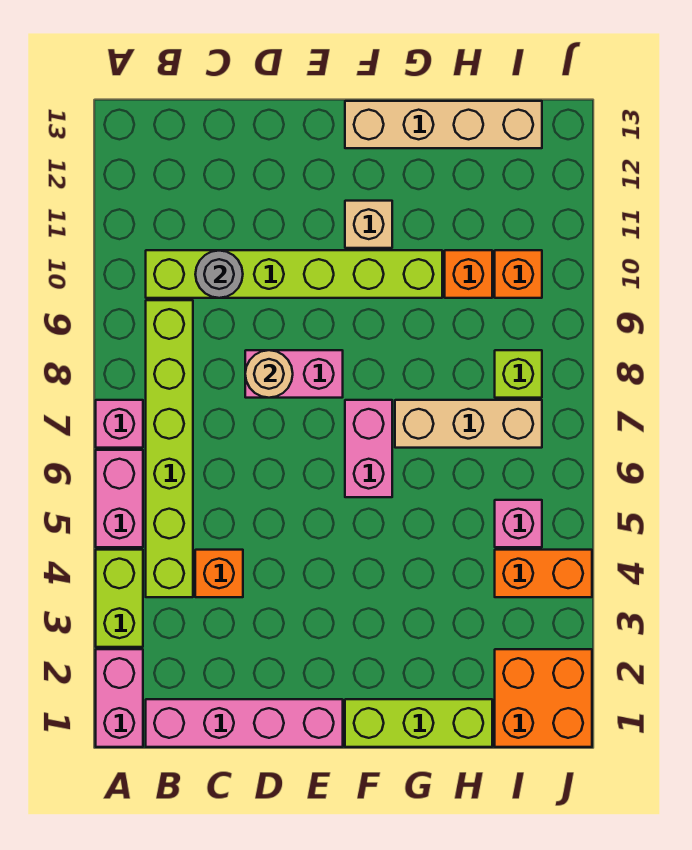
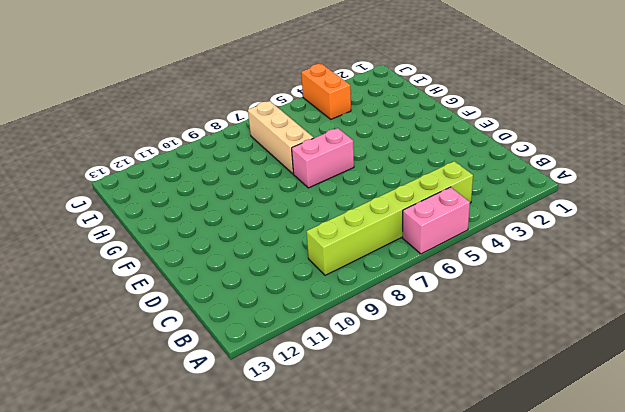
none -> pink 1x2 brick [96,649,143,747]
none -> lime 1x2 brick [96,550,143,647]
none -> pink 1x1 brick [96,400,143,448]

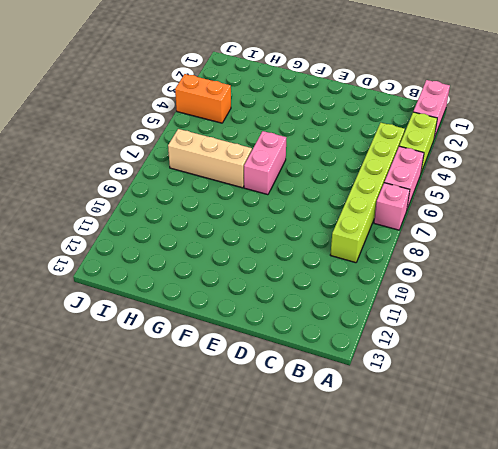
none -> pink 1x4 brick [146,699,343,747]
none -> lime 1x6 brick [146,250,442,298]
none -> orange 1x1 brick [195,550,243,597]

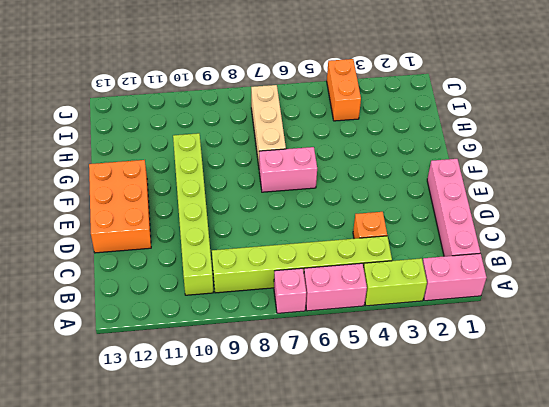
orange 2x3 brick [89,160,151,253] -> tan 1x4 brick [345,101,542,148]
none -> pink 1x2 brick [245,350,343,398]
none -> lime 1x3 brick [345,699,492,747]
none -> tan 1x1 brick [345,201,392,248]

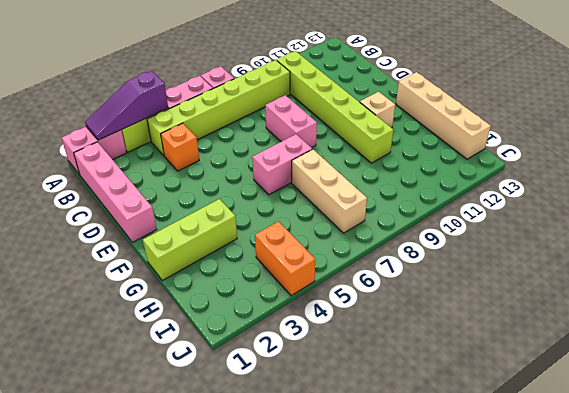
purple 1x3 slope [85,71,168,140] -> none
lime 1x3 brick [143,199,237,280] -> lime 1x3 brick turned to [345,699,492,747]
none -> orange 1x1 brick [445,250,492,298]
none -> orange 2x2 brick [495,649,592,747]
none -> pink 1x1 brick [495,500,542,547]

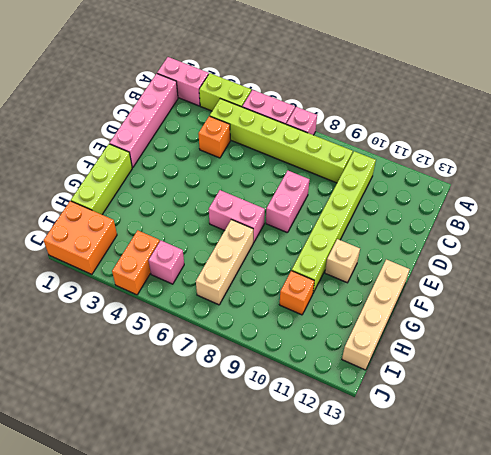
none -> lime 1x1 brick [495,350,542,398]
none -> orange 1x1 brick [495,250,542,298]
none -> grey 1x1 round brick [195,250,243,298]

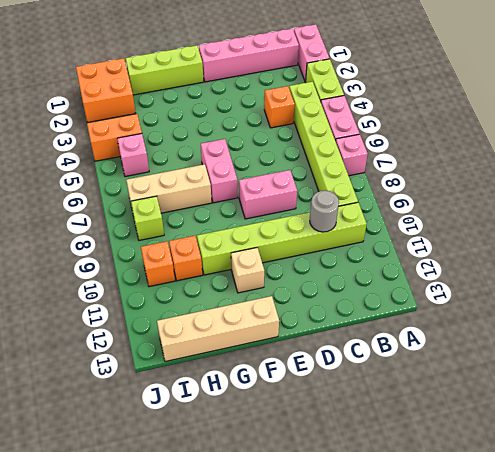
none -> tan 1x1 round brick [245,350,293,398]

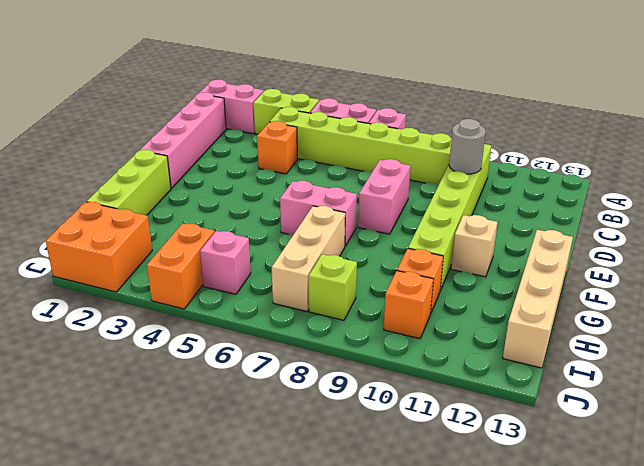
none -> tan 1x1 round brick [245,350,293,398]

